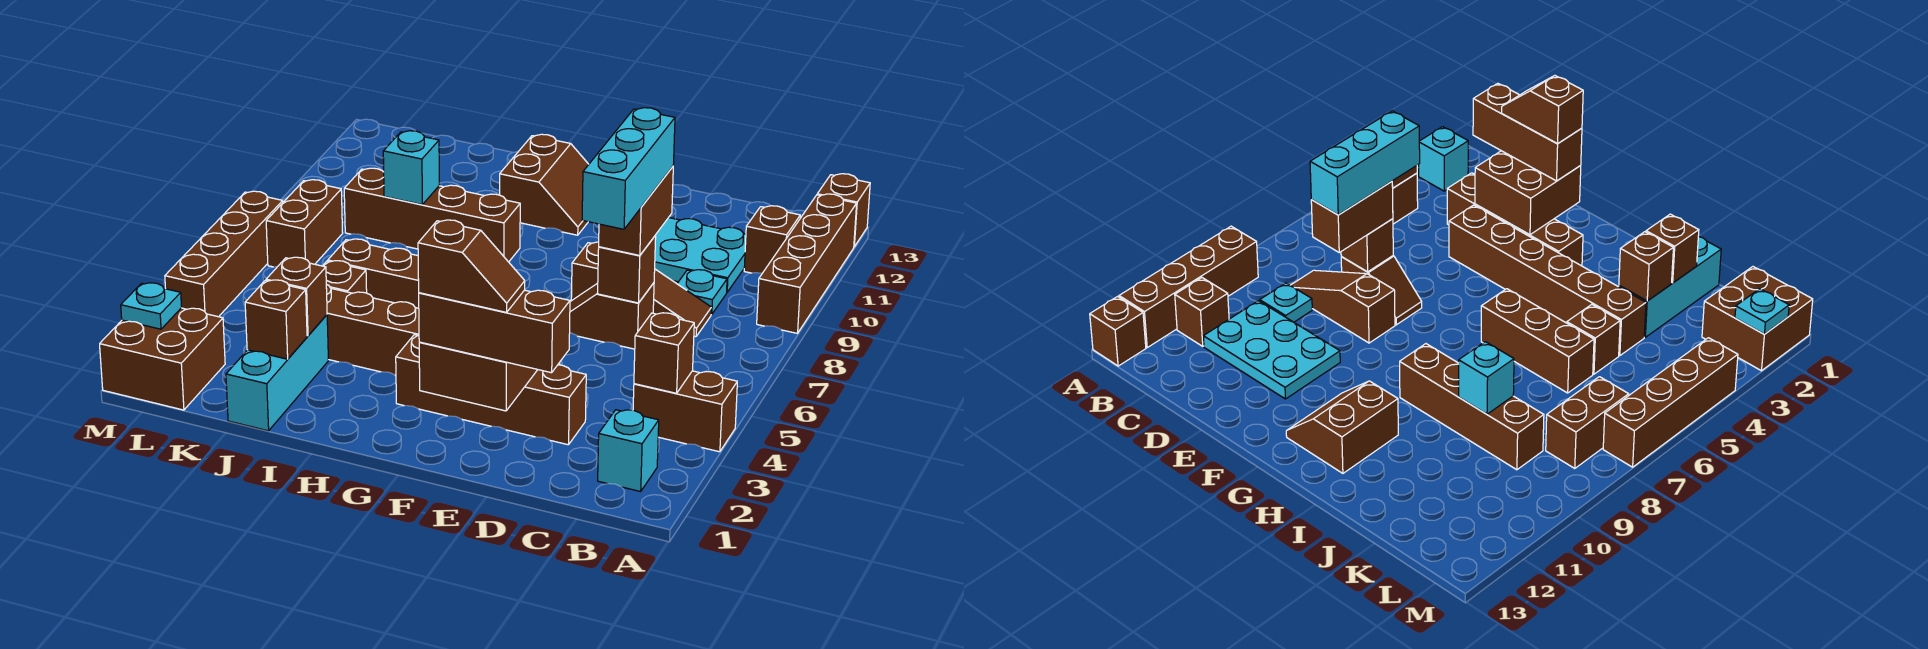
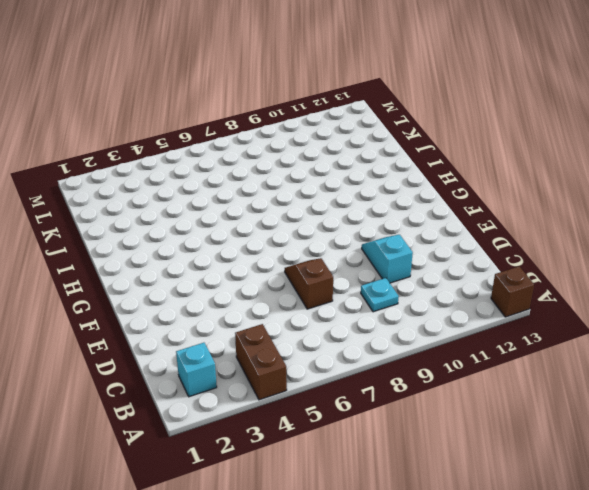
cyan 1x2 slope [362,235,413,283] -> cyan 2x3 plate [655,218,746,292]
none -> brown 1x4 brick [757,194,857,333]
none -> brown 1x1 brick [744,206,800,273]
none -> brown 1x3 slope [571,242,711,337]
none -> brown 1x4 brick [396,335,586,445]

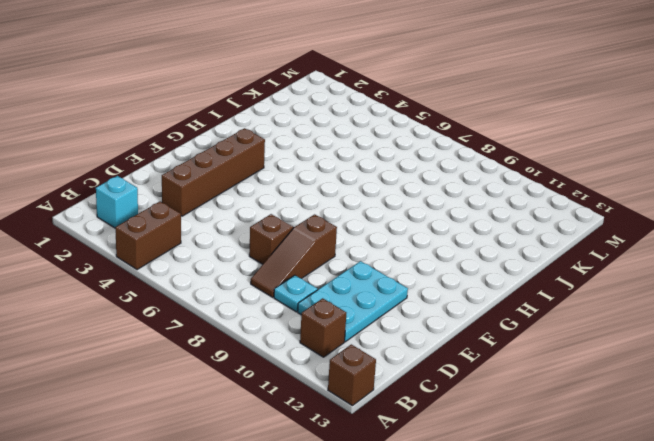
none -> brown 1x4 brick [757,194,857,333]
none -> brown 1x6 brick [326,284,560,375]
none -> brown 2x2 slope [500,134,589,235]
none -> brown 1x3 brick [328,239,419,308]

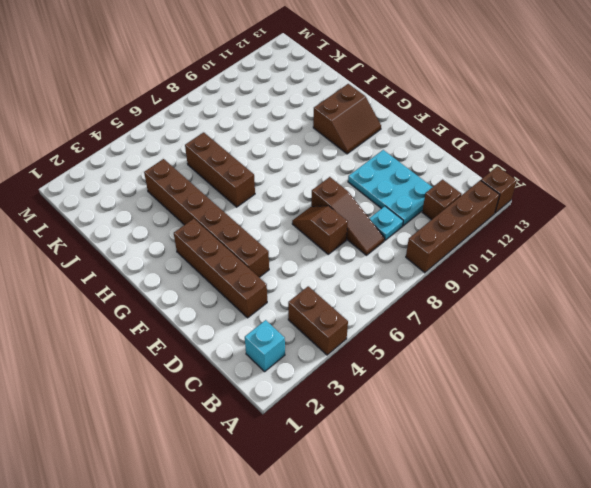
none -> brown 1x4 brick [344,168,520,262]
none -> cyan 1x3 brick [226,315,328,431]
none -> brown 1x1 brick [323,261,367,293]
none -> brown 2x2 brick [100,308,225,410]

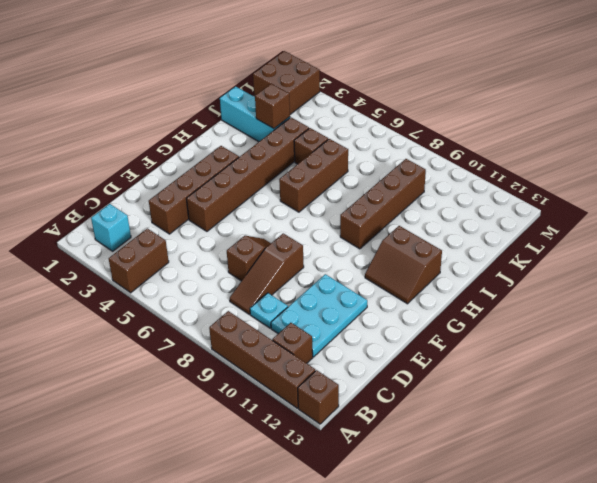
none -> brown 1x2 brick [266,180,343,267]
none -> brown 1x4 brick [165,191,283,317]
none -> brown 1x1 brick [634,313,694,393]
none -> brown 1x1 brick [598,235,656,303]

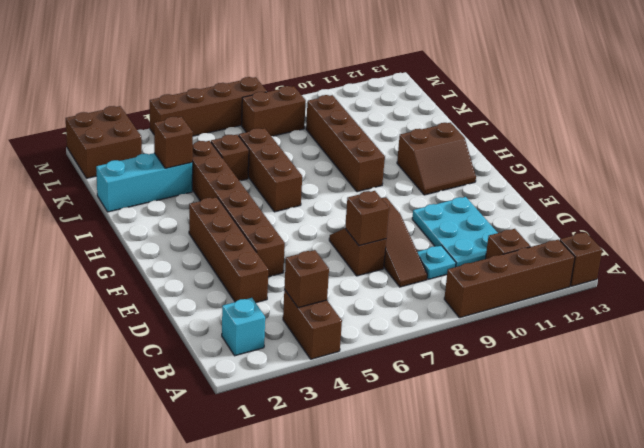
none -> brown 2x2 brick [419,342,538,411]
none -> brown 1x1 brick [245,280,307,359]
none -> cyan 1x1 brick [383,131,439,205]
none -> cyan 1x1 plate [121,283,182,329]

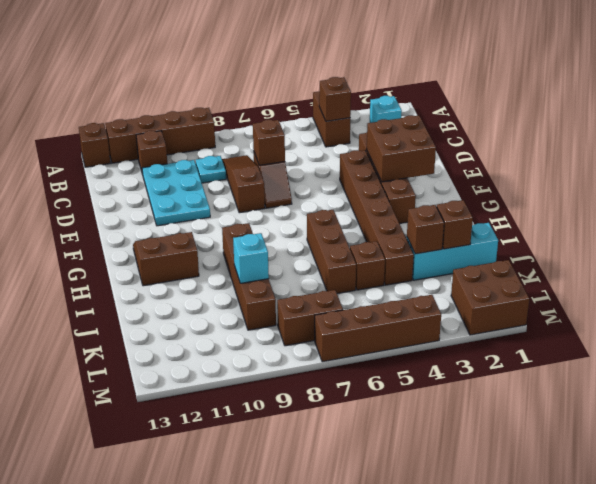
none -> cyan 1x1 plate [121,283,182,329]
none -> brown 1x3 brick [419,290,570,373]
none -> brown 1x2 brick [599,167,673,256]
none -> cyan 1x3 brick [582,108,675,229]

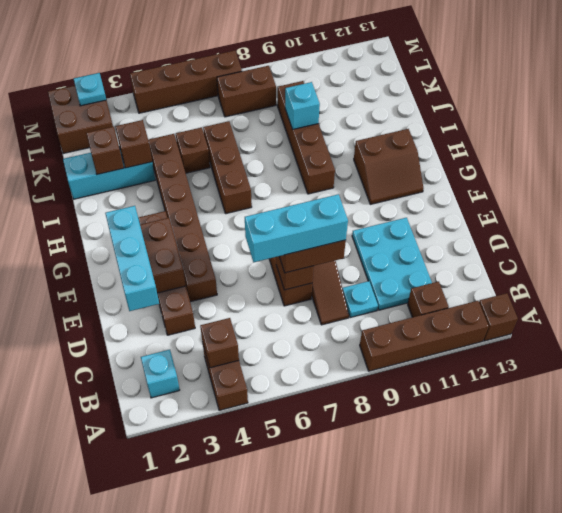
cyan 1x3 brick [105,206,159,311] -> brown 1x3 brick [419,290,570,373]
none -> brown 1x2 slope [418,220,525,312]

